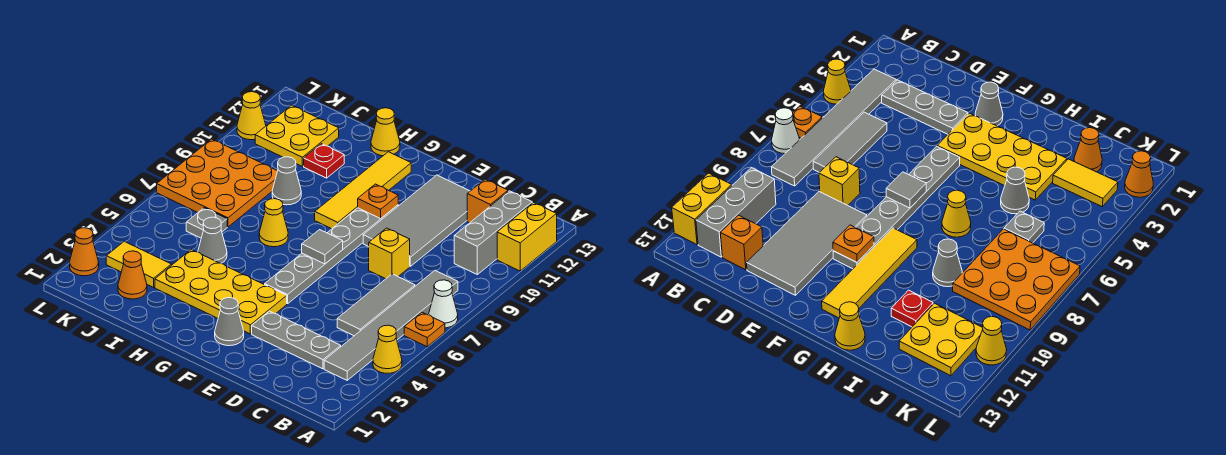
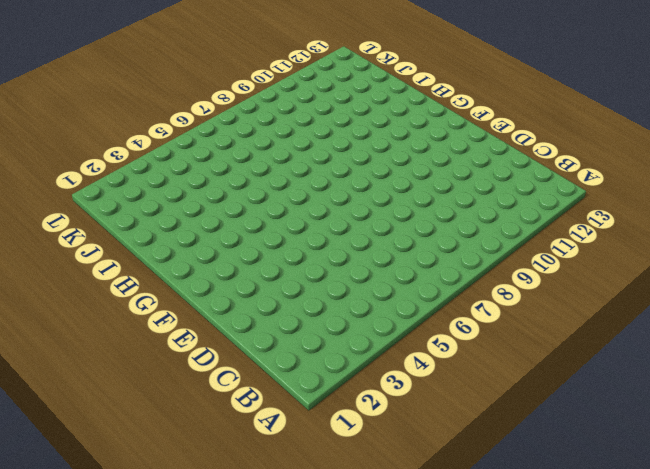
none -> yellow 1x1 cone [373,325,402,373]
none -> orange 1x1 plate [404,312,445,347]
none -> white 1x1 cone [429,280,458,328]

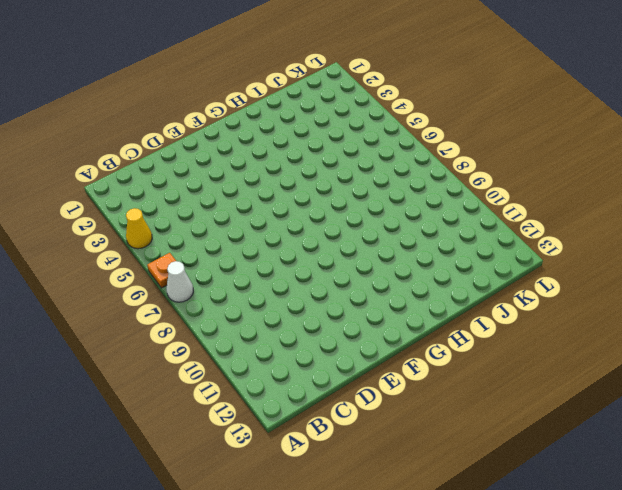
none -> yellow 1x2 brick [497,203,557,271]
none -> grey 1x6 tile [324,271,458,380]
none -> grey 1x3 brick [454,191,532,274]

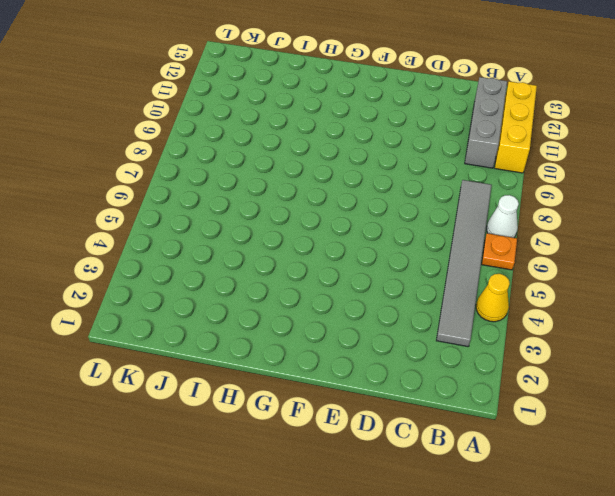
yellow 1x3 brick [495,81,537,173] -> yellow 1x2 brick [497,203,557,271]
none -> grey 1x3 plate [252,311,341,369]
none -> grey 1x3 tile [337,274,415,336]
none -> orange 1x1 brick [467,179,508,223]

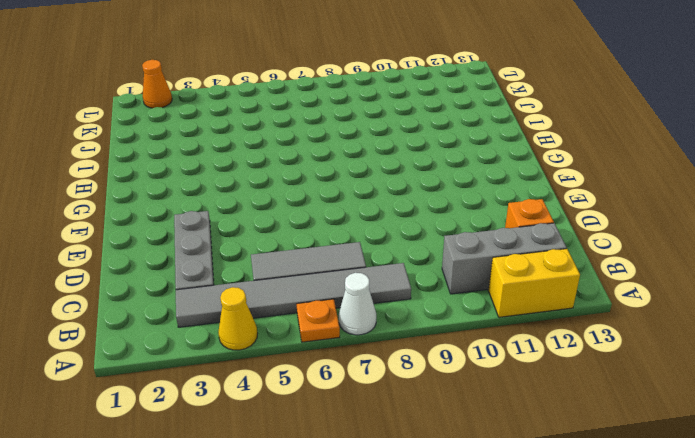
none -> yellow 1x1 brick [369,228,410,279]
none -> grey 2x4 tile [363,175,470,266]
none -> grey 1x1 cone [215,298,244,346]

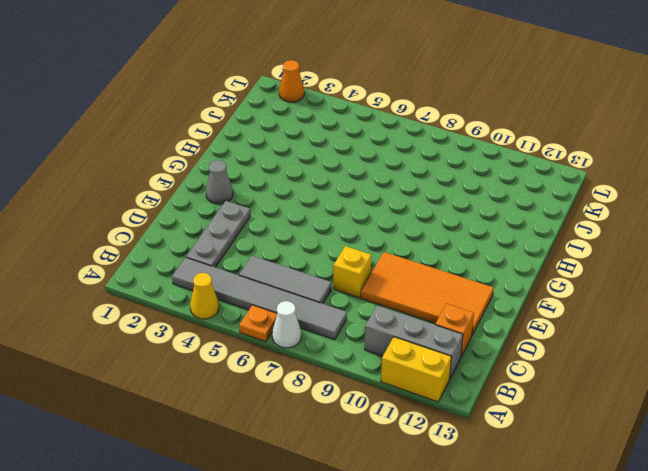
orange 2x4 tile [361,252,494,335] -> grey 2x4 tile [363,175,470,266]
none -> yellow 2x4 plate [155,250,287,334]
none -> grey 1x6 plate [265,205,398,304]
none -> yellow 1x4 tile [315,152,411,229]

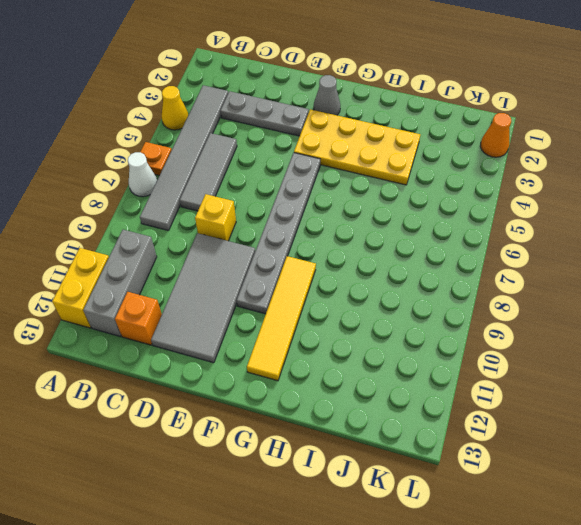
none -> yellow 1x1 cone [259,199,288,247]
none -> yellow 1x1 cone [371,108,400,156]
none -> grey 1x1 cone [198,217,227,263]

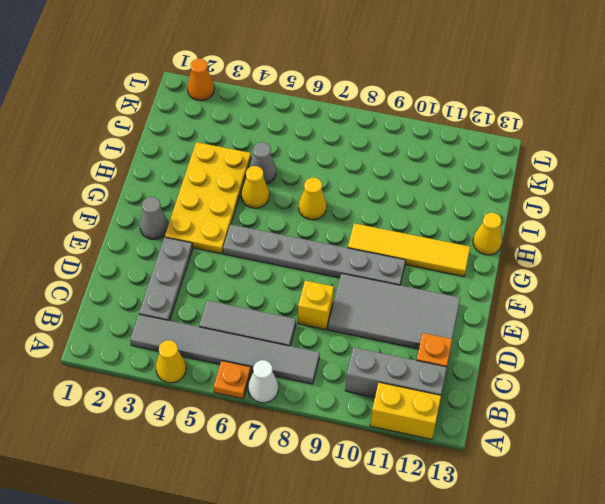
yellow 1x1 cone [241,166,269,208] -> yellow 1x1 cone moved to [237,92,266,140]
none -> grey 1x1 cone [272,157,301,205]
none -> red 1x1 plate [304,144,344,178]
none -> orange 1x1 cone [118,251,147,299]

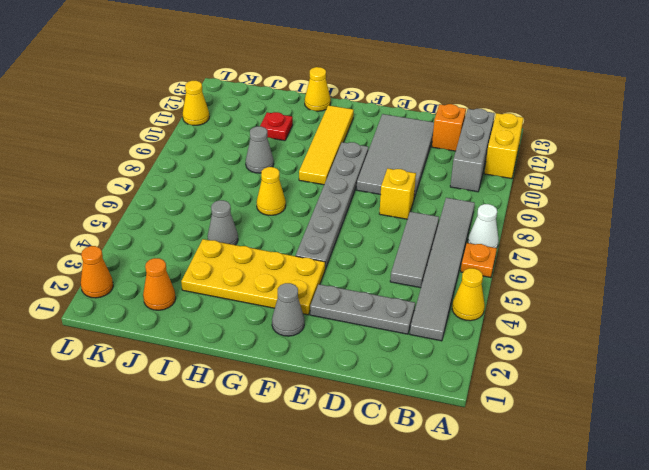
none -> yellow 1x2 tile [106,241,171,287]
none -> grey 1x1 plate [186,208,227,238]
none -> orange 3x3 plate [157,139,277,227]

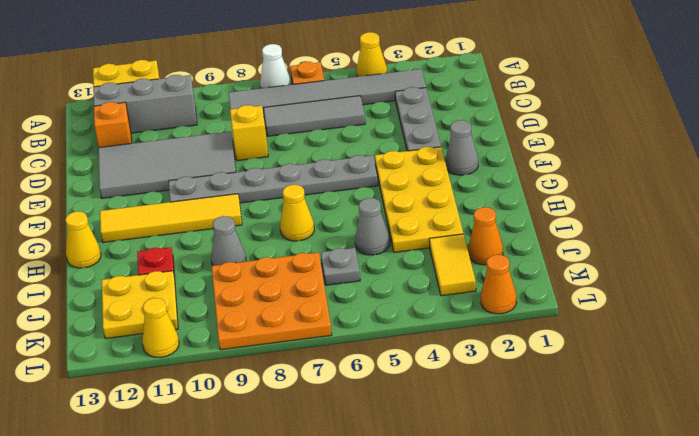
none -> grey 1x1 tile [302,230,343,264]
none -> orange 1x1 plate [358,184,398,219]

